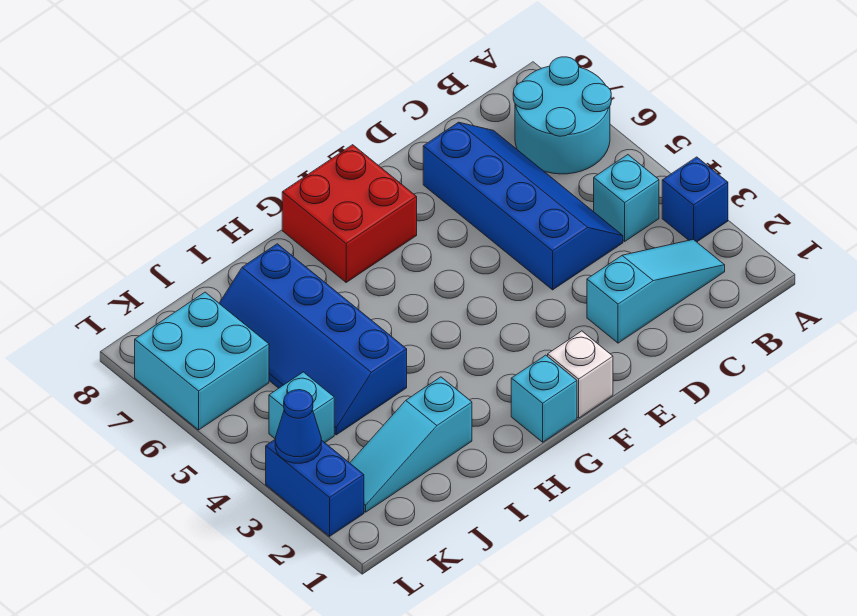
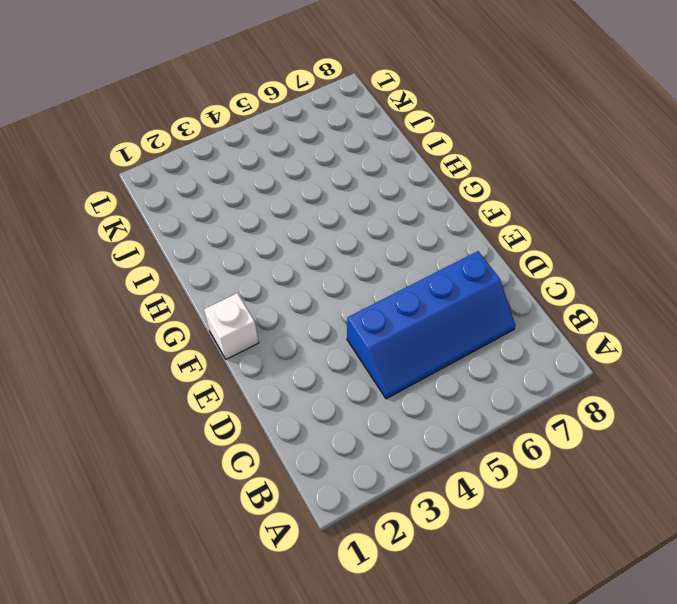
none -> blue 1x1 brick [662,157,728,242]
none -> cyan 2x2 round brick [513,57,611,174]
none -> cyan 1x3 slope [587,239,725,343]

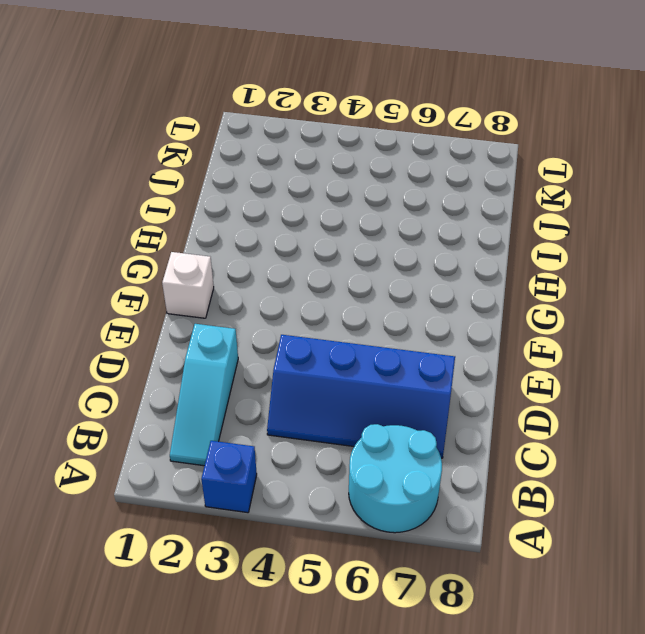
none -> cyan 1x1 brick [594,155,659,241]
none -> red 2x2 brick [282,145,417,282]
none -> cyan 1x1 brick [511,355,577,442]

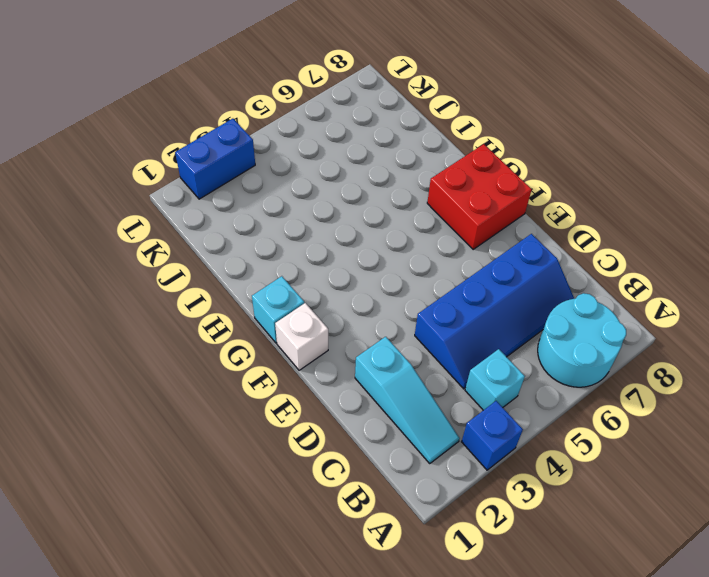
none -> cyan 1x3 slope [350,377,472,512]
none -> blue 2x4 slope [219,244,407,435]
none -> cyan 1x1 brick [269,372,334,443]

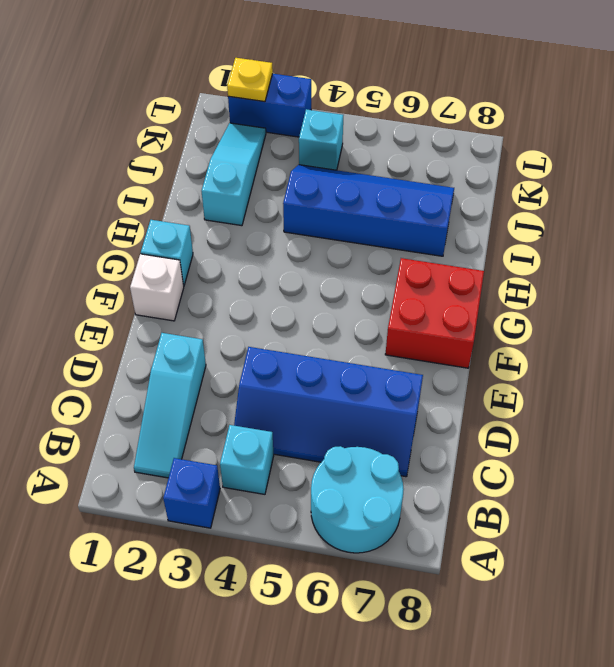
yellow 1x1 plate [227,58,273,102] -> none
none -> cyan 2x2 brick [135,292,269,430]
none -> blue 1x1 cone [275,390,321,463]

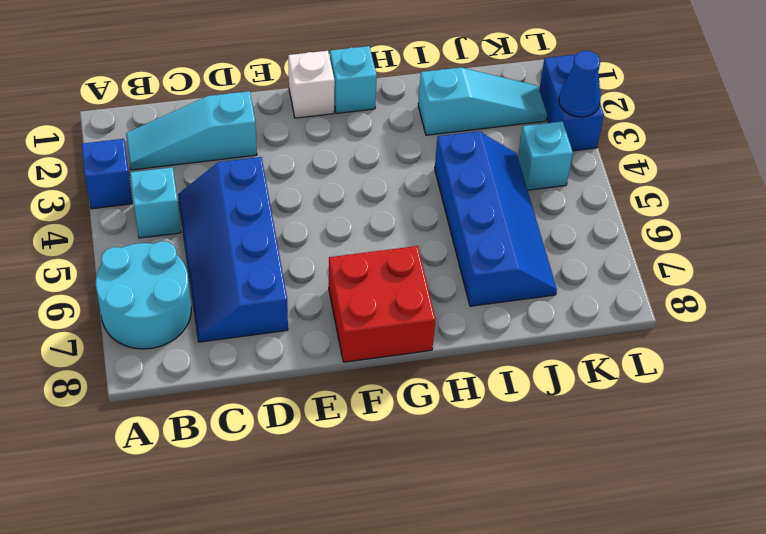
none -> cyan 2x2 brick [135,292,269,430]

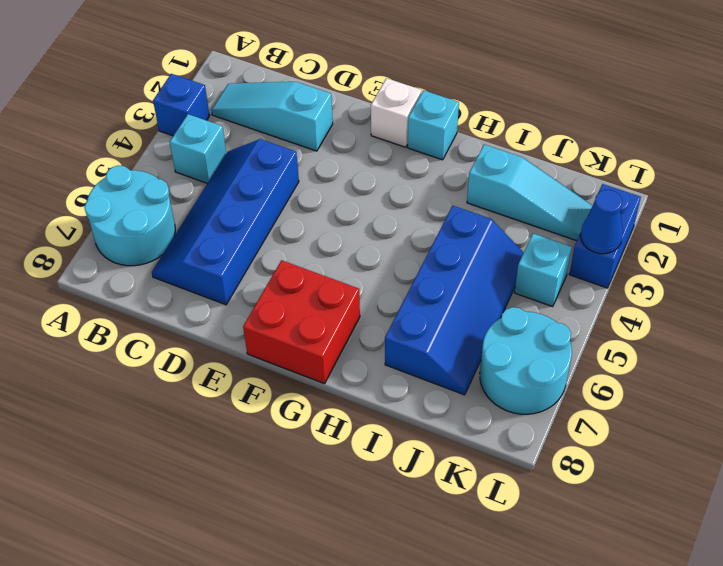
cyan 2x2 round brick [480,307,572,414] -> cyan 2x2 brick [135,292,269,430]

